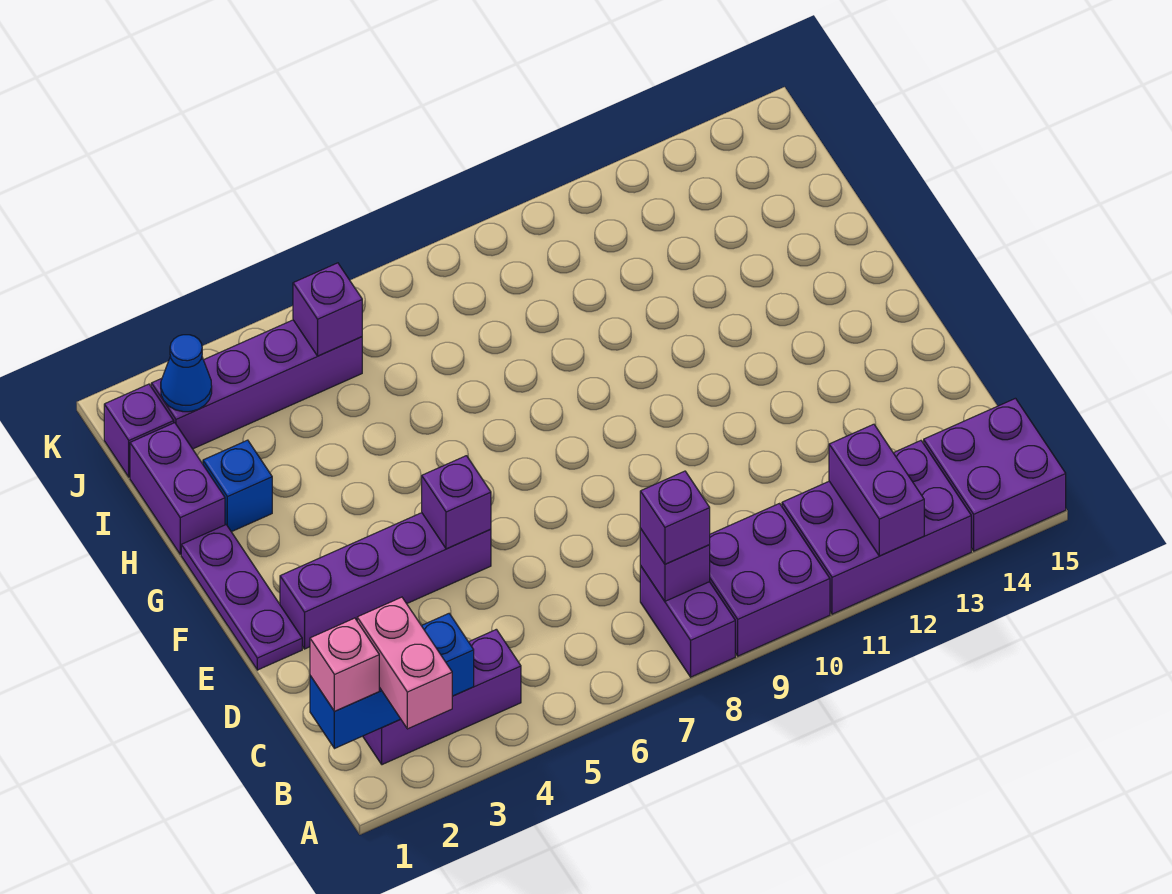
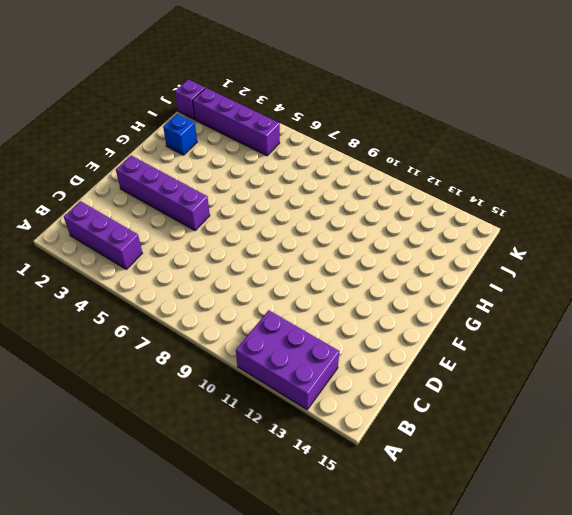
none -> purple 1x2 brick [640,566,735,677]
none -> purple 2x2 brick [710,504,830,656]
none -> purple 2x2 brick [924,398,1066,551]

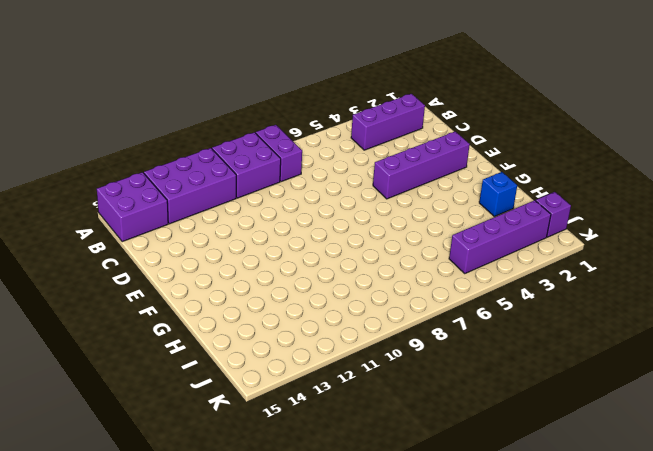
none -> purple 1x3 plate [181,525,302,670]
none -> purple 1x2 brick [130,423,225,554]
none -> purple 1x2 brick [829,424,924,556]

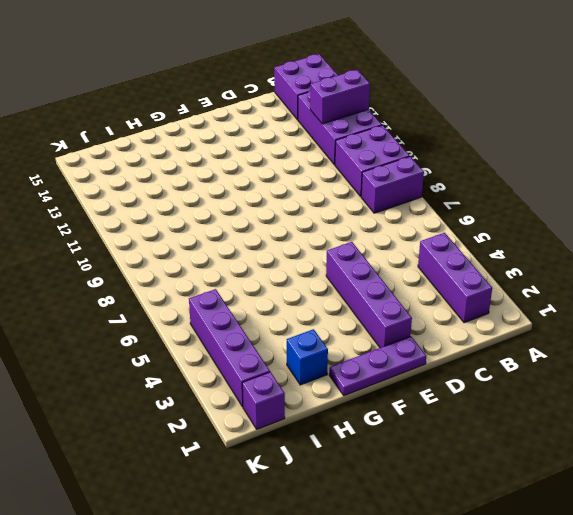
none -> purple 1x2 brick [130,423,225,554]
none -> blue 1x3 brick [310,614,474,749]
none -> purple 1x1 brick [640,528,710,601]

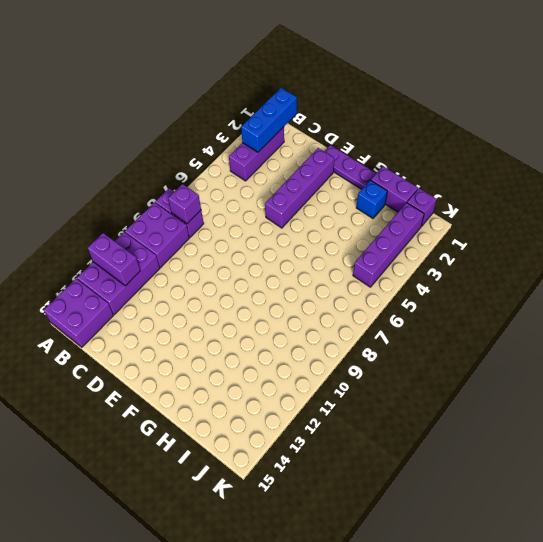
none -> purple 1x1 brick [422,456,491,549]
none -> blue 1x1 cone [161,335,212,412]
none -> purple 1x1 brick [293,263,362,356]

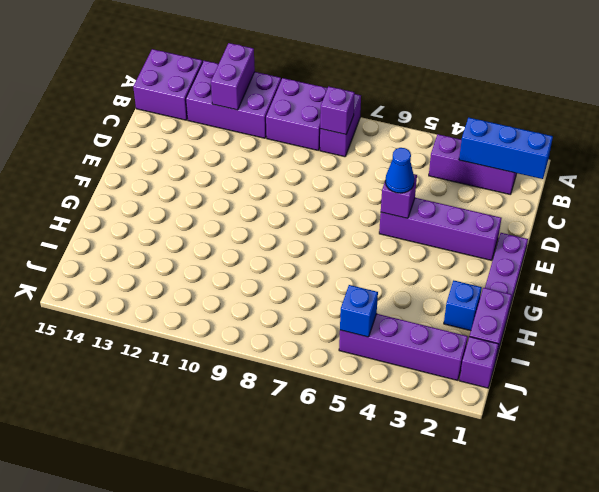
blue 1x1 cone [385,148,414,193] -> blue 1x1 cone moved to [161,335,212,412]
blue 1x1 brick [340,285,378,337] -> purple 1x1 brick [293,263,362,356]
none -> pink 1x2 brick [357,597,452,729]
none -> pink 1x1 brick [310,618,379,711]
none -> purple 1x1 brick [640,471,710,564]

